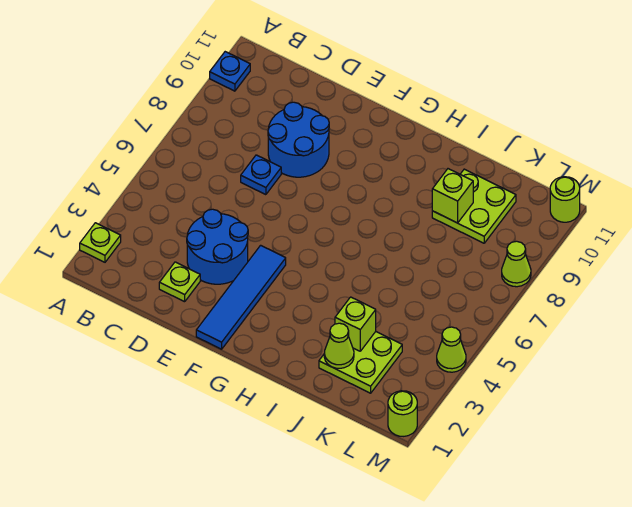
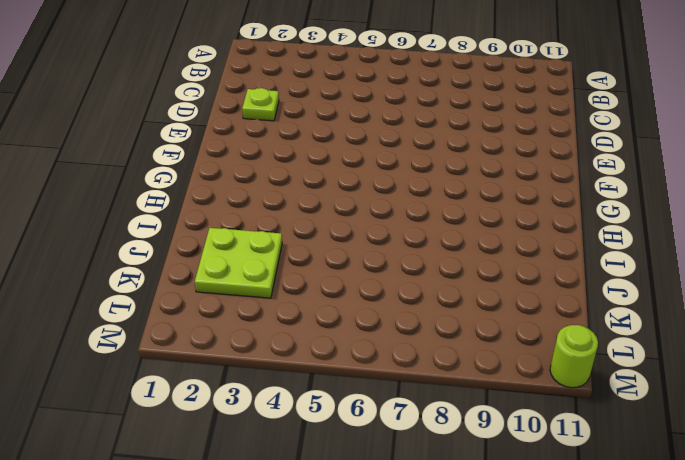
none -> lime 1x1 plate [80,223,121,262]
none -> blue 1x1 plate [210,52,250,91]
none -> blue 2x2 round brick [187,209,248,284]

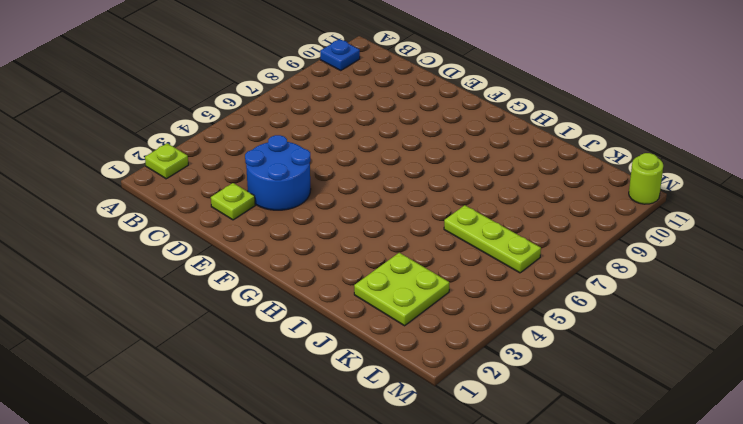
lime 1x3 plate [444,205,541,273] -> none
none -> blue 1x1 plate [241,155,281,195]
none -> blue 2x2 round brick [268,102,329,177]
none -> blue 1x4 tile [196,245,286,349]

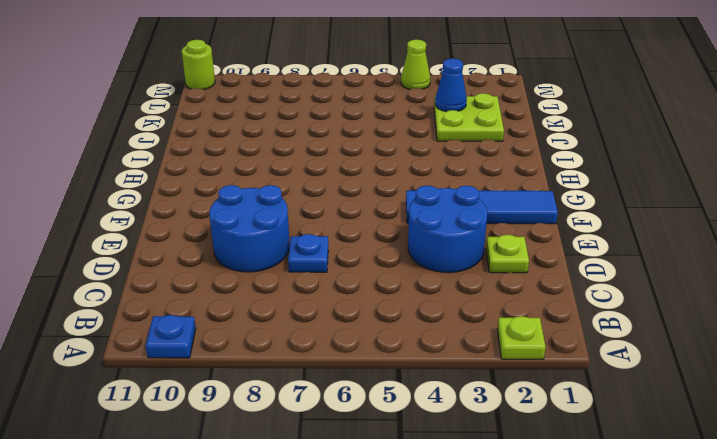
blue 1x1 cone [435,58,467,112] -> none
none -> lime 2x2 plate [432,169,516,243]
none -> lime 1x1 round brick [388,391,417,436]
none -> lime 1x1 cone [502,241,531,287]

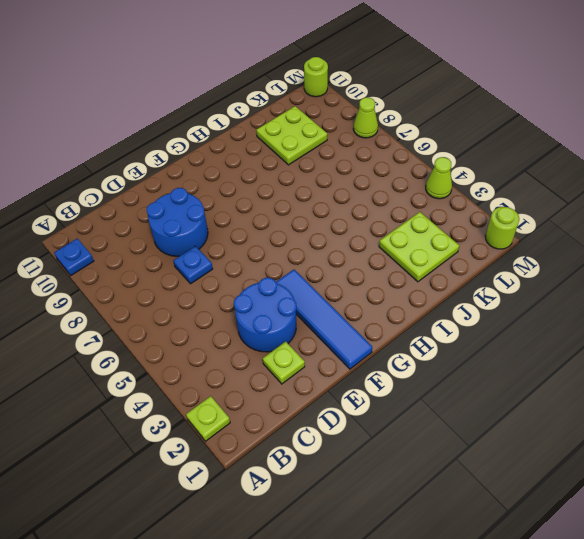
none -> lime 1x1 cone [324,323,354,368]
none -> lime 1x1 brick [335,297,376,351]
none -> lime 1x1 brick [432,169,473,223]

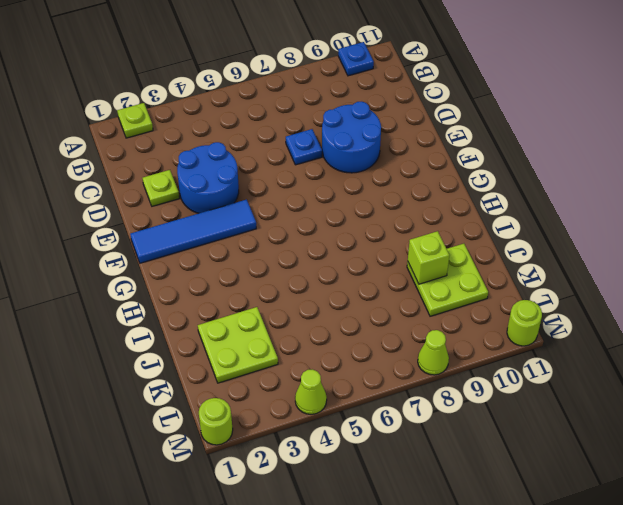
none -> lime 1x1 cone [324,323,354,368]
none -> lime 1x1 brick [335,297,376,351]

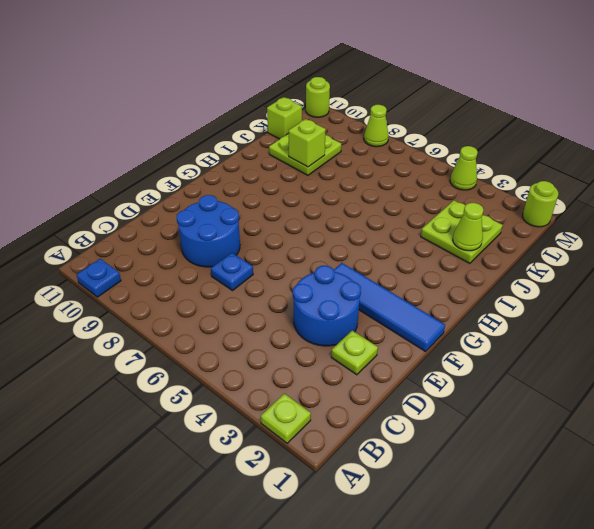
lime 1x1 brick [267,97,302,139] -> lime 1x1 brick moved to [335,297,376,351]

